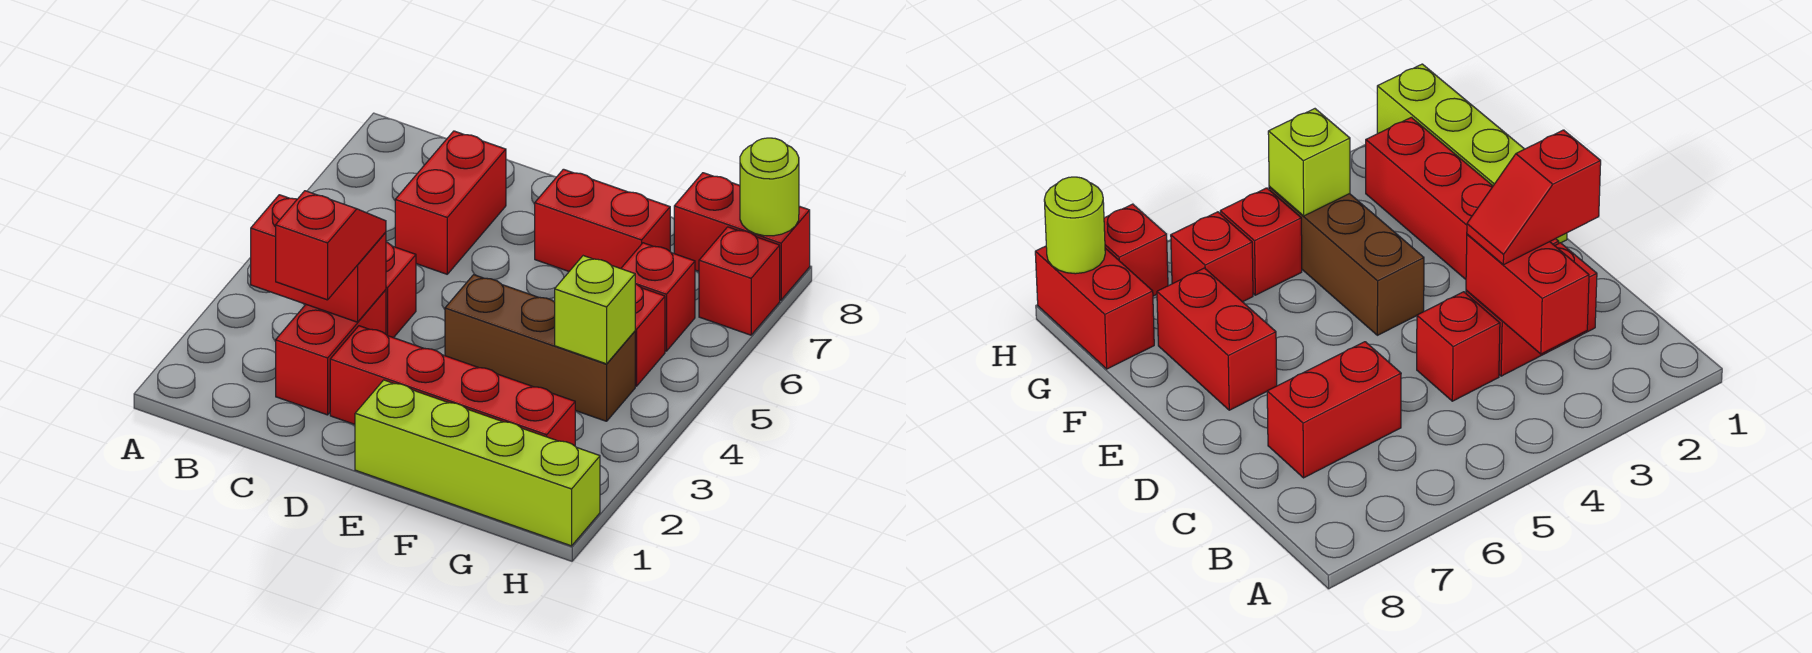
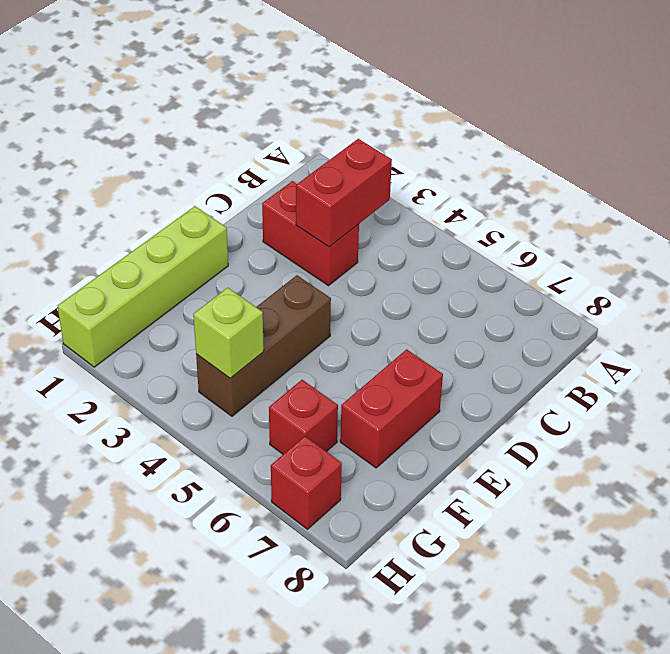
none -> red 1x1 brick [386,242,416,338]
none -> red 1x2 brick [395,131,506,274]
none -> red 1x4 brick [330,326,575,446]

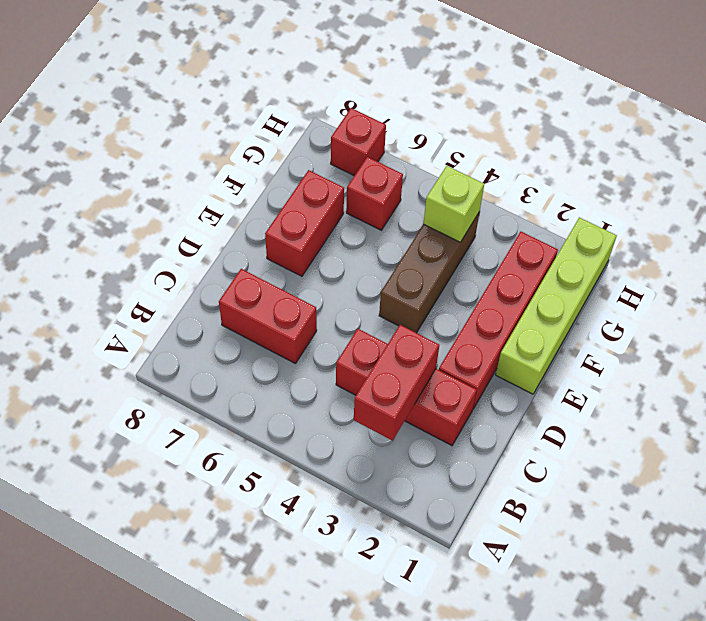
none -> red 1x1 brick [635,284,665,386]
none -> red 1x2 brick [674,173,810,300]
none -> lime 1x1 round brick [740,138,799,236]

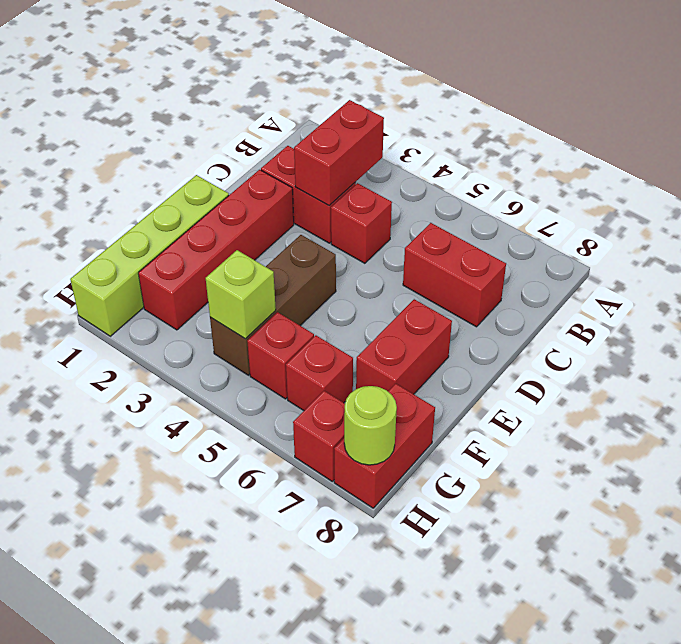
none -> red 1x2 slope [276,191,386,300]

